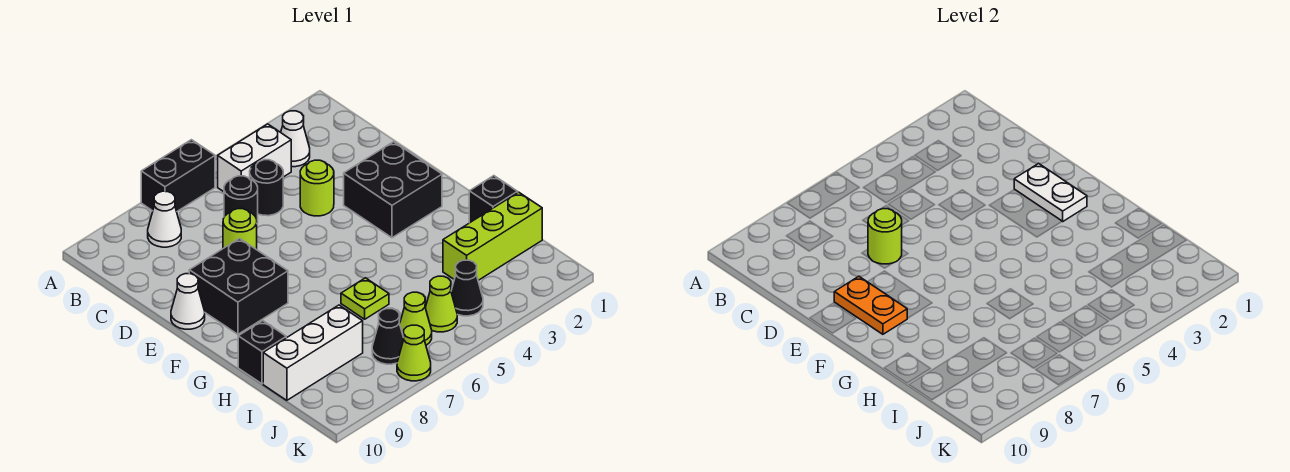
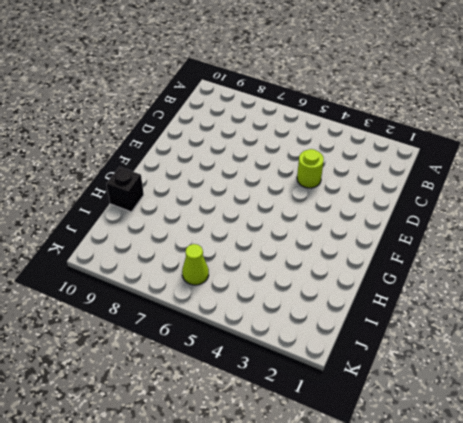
none -> black 1x2 brick [141,140,215,212]
none -> white 1x1 cone [281,111,310,167]
none -> white 1x2 brick [218,124,291,192]

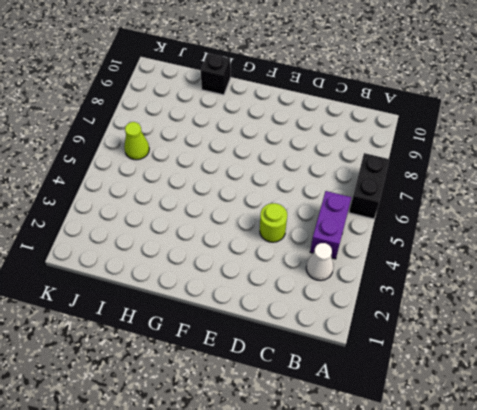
purple 1x2 brick [310,191,351,259] -> white 1x2 brick [218,124,291,192]
none -> white 1x1 cone [148,191,181,247]
none -> black 1x1 round brick [250,160,283,216]
none -> black 1x1 round brick [224,176,258,223]

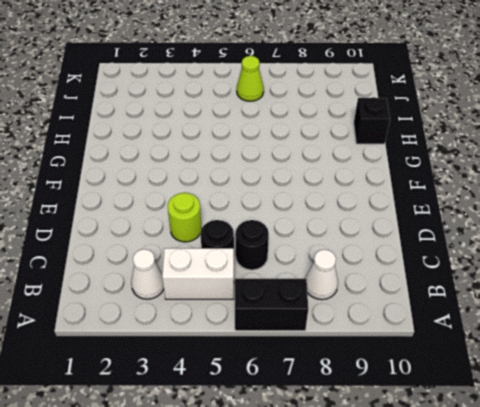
none -> lime 1x1 round brick [223,209,257,250]
none -> black 2x2 brick [344,142,442,238]
none -> black 2x2 brick [189,239,288,334]

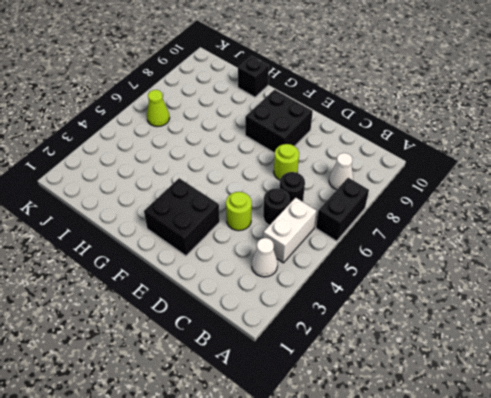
none -> white 1x1 cone [171,274,205,329]
none -> black 1x1 brick [469,176,518,223]
none -> lime 1x1 plate [341,278,389,319]

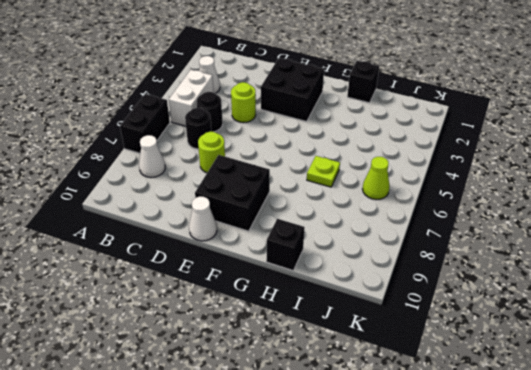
none -> lime 1x3 brick [443,192,542,280]
none -> white 1x3 brick [263,305,363,400]
none -> black 1x1 cone [451,260,483,316]

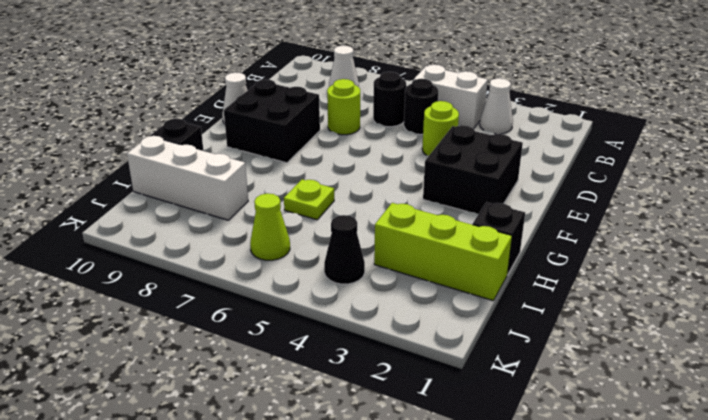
none -> black 1x2 brick [141,140,215,212]
none -> lime 1x1 cone [425,276,457,332]
none -> black 1x1 cone [372,309,404,364]

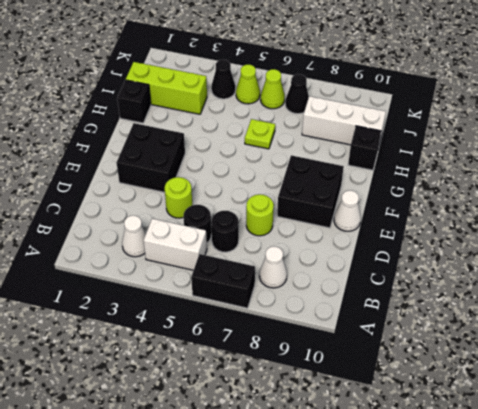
none -> lime 1x1 cone [397,325,431,381]
none -> lime 1x1 round brick [868,209,902,264]
none -> white 1x2 plate [1014,163,1087,222]

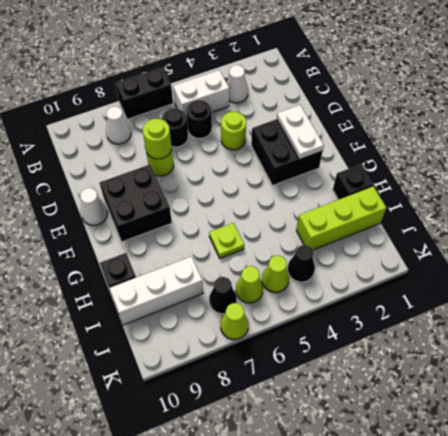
none -> orange 1x2 plate [834,276,907,334]

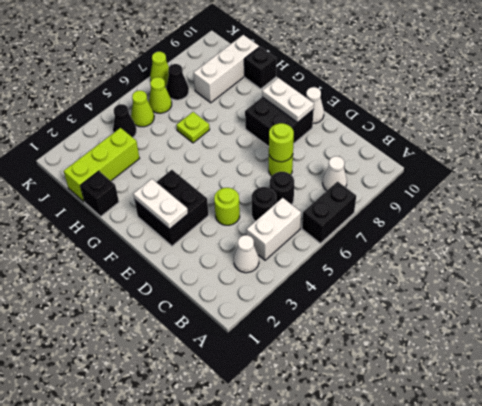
white 1x2 plate [262,78,314,122] -> orange 1x2 plate [834,276,907,334]

